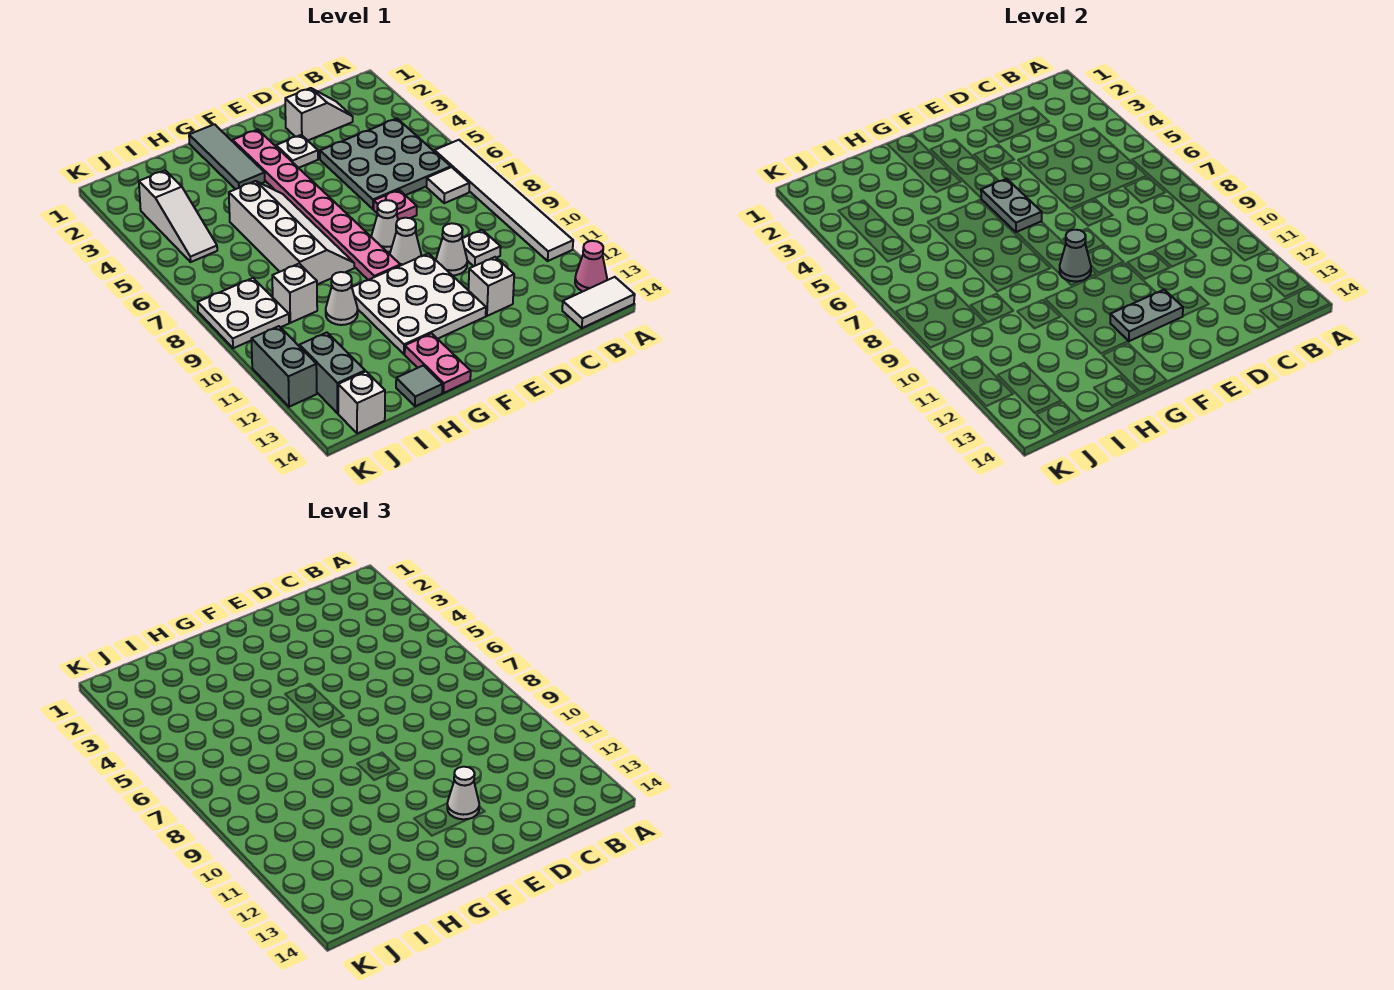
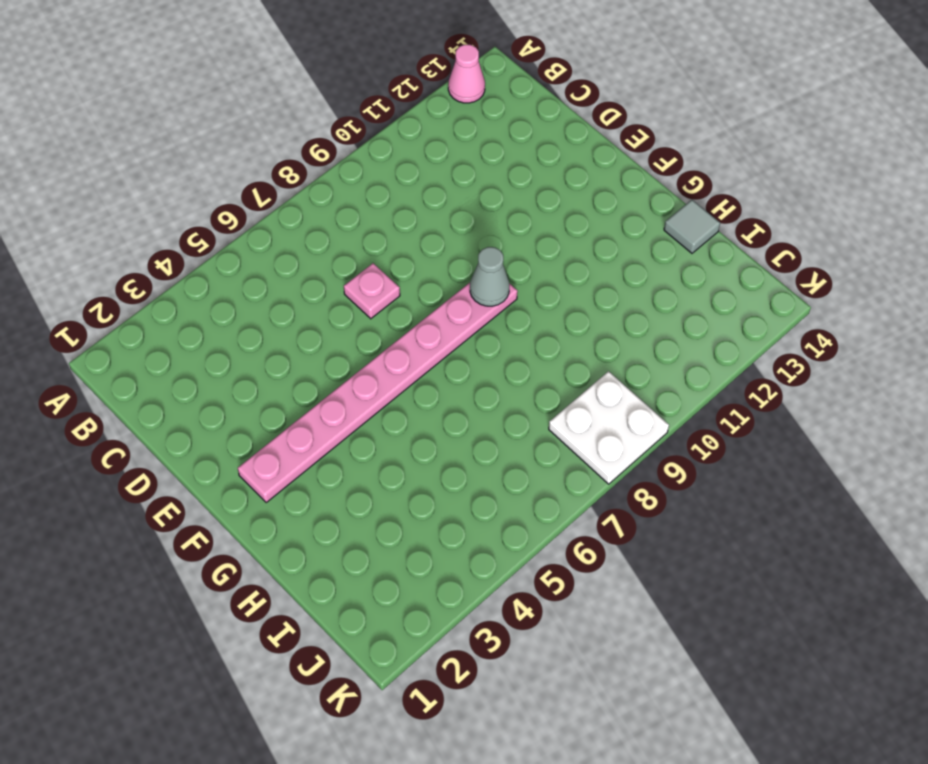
none -> white 1x6 tile [434,140,573,261]
none -> white 1x2 tile [562,277,635,328]
none -> grey 3x3 plate [320,119,451,209]
none -> white 1x1 tile [427,167,469,203]

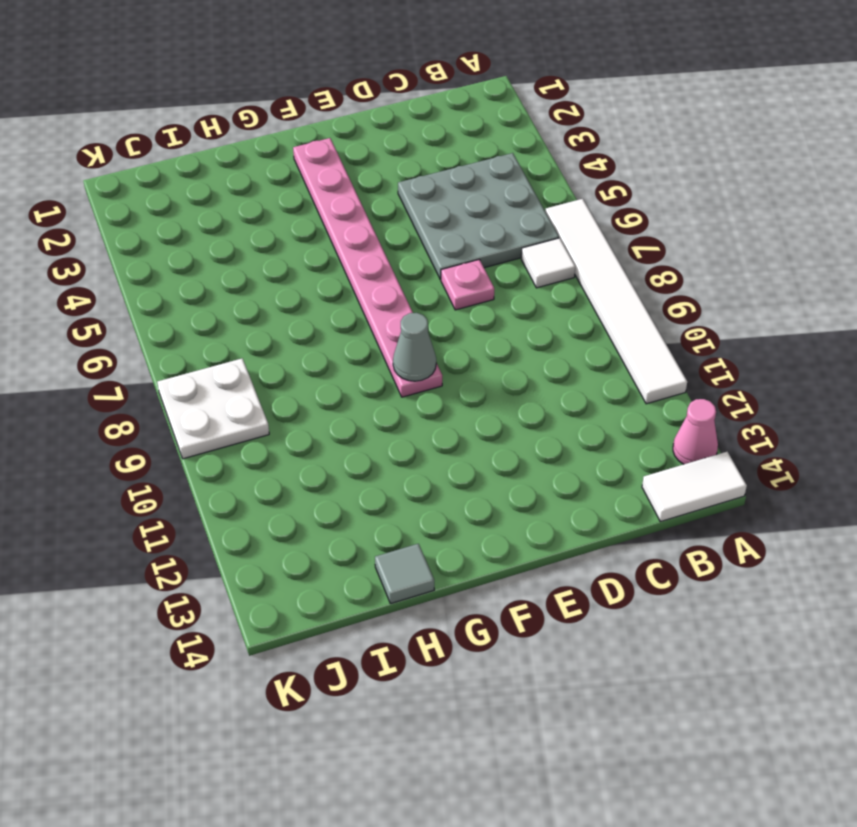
none -> white 1x2 slope [285,88,353,140]
none -> white 1x1 plate [462,230,501,266]
none -> white 1x1 cone [436,223,467,275]
none -> white 1x1 brick [468,257,514,316]

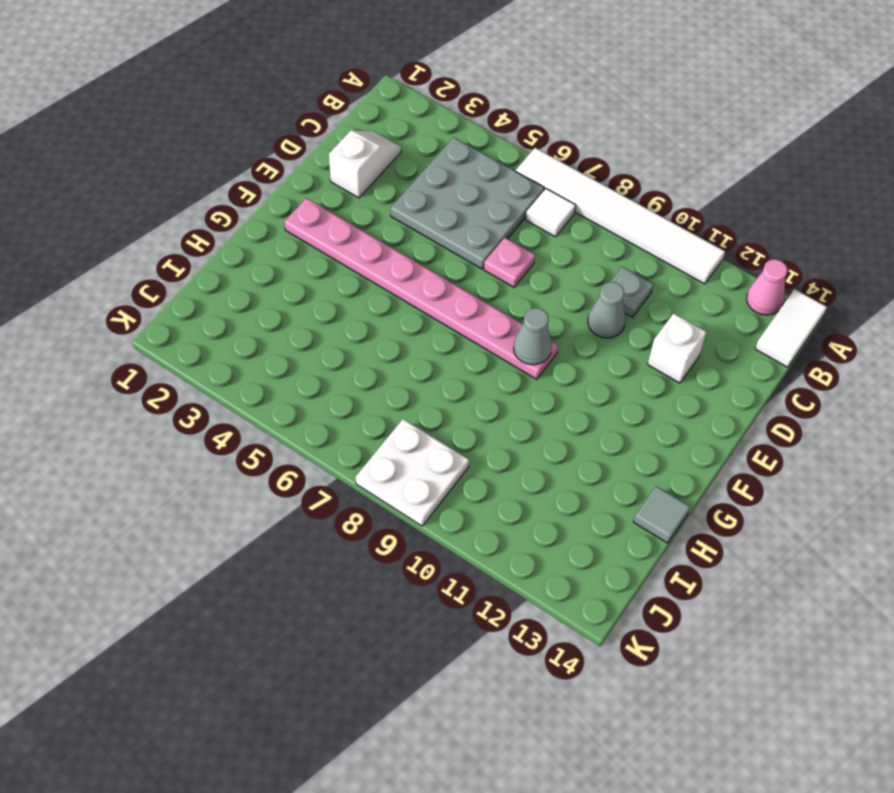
grey 1x1 plate [611,267,653,317] -> white 1x1 plate [462,230,501,266]
grey 1x1 cone [588,282,626,338] -> white 1x1 cone [436,223,467,275]
none -> white 1x1 plate [276,135,318,168]
none -> white 1x1 cone [371,200,398,252]
none -> white 1x1 cone [390,218,421,266]
none -> white 3x3 plate [352,253,486,354]

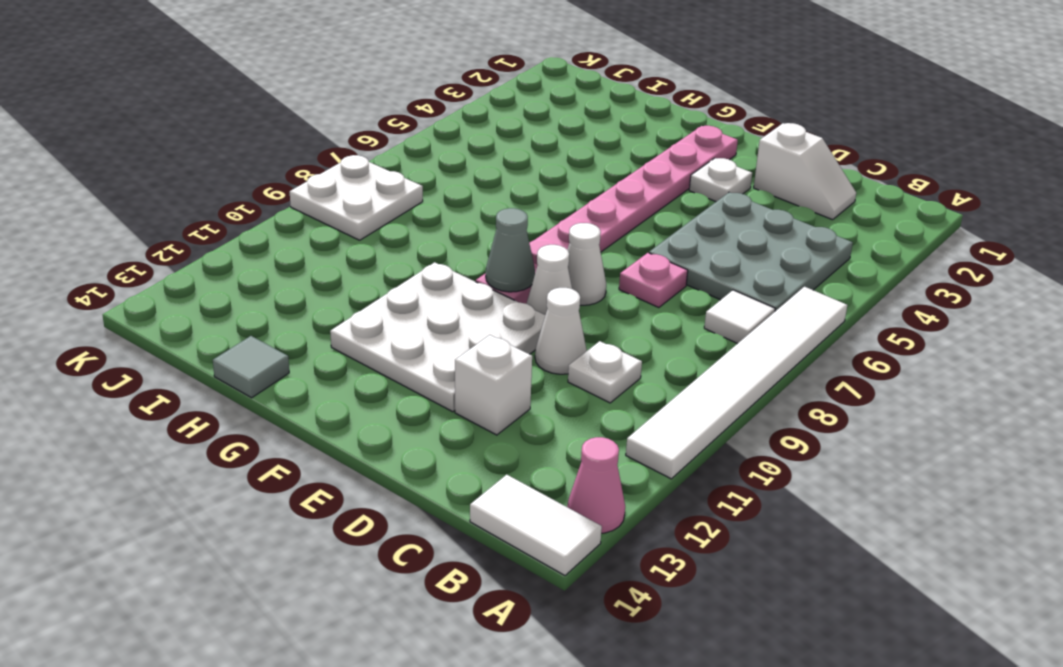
none -> grey 1x3 tile [189,124,265,189]
none -> white 2x4 slope [229,181,354,284]
none -> pink 1x2 plate [405,333,471,393]
none -> white 1x1 cone [326,272,358,325]

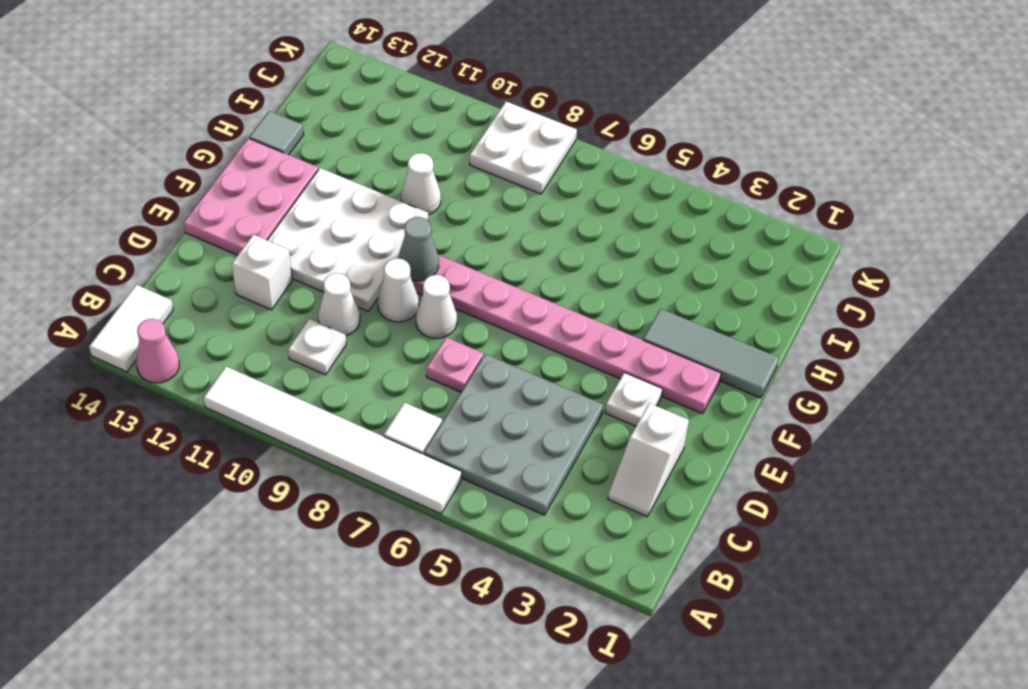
pink 2x3 plate [184,138,318,255] -> pink 1x2 plate [405,333,471,393]
none -> white 2x4 slope [229,181,354,284]
none -> white 1x1 brick [272,264,317,323]
none -> white 1x3 slope [139,170,217,262]
none -> grey 1x2 brick [300,332,365,413]

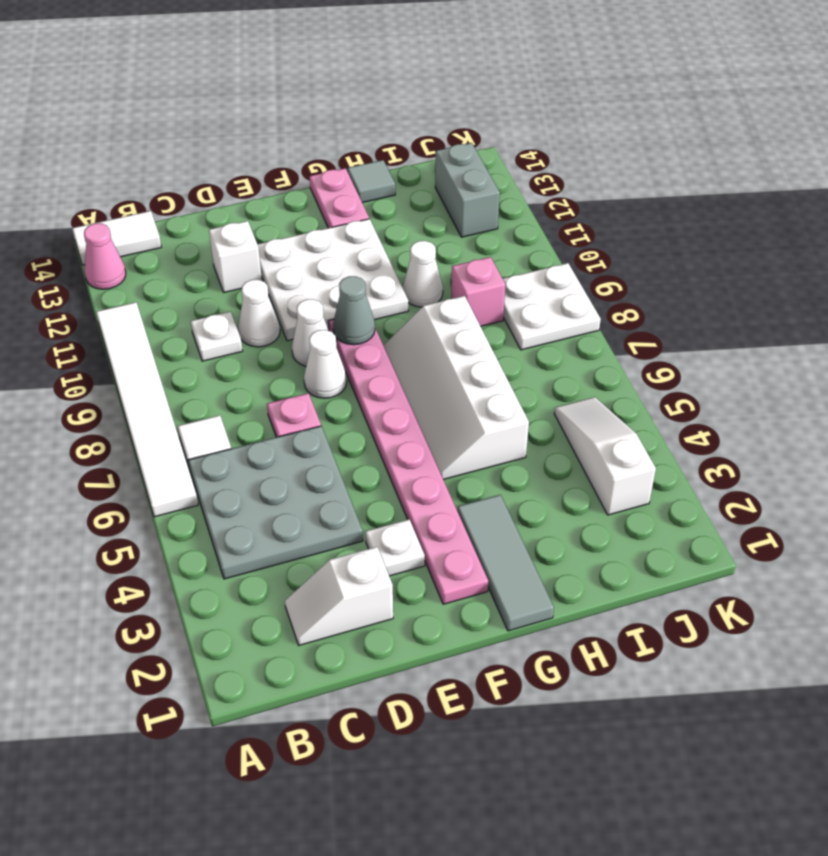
pink 1x1 brick [451,257,505,326] -> white 1x1 brick [272,264,317,323]
none -> white 1x1 brick [338,371,385,434]
none -> grey 1x2 brick [251,326,317,407]
none -> grey 1x2 plate [1110,290,1183,341]
none -> grey 1x2 plate [981,179,1042,232]

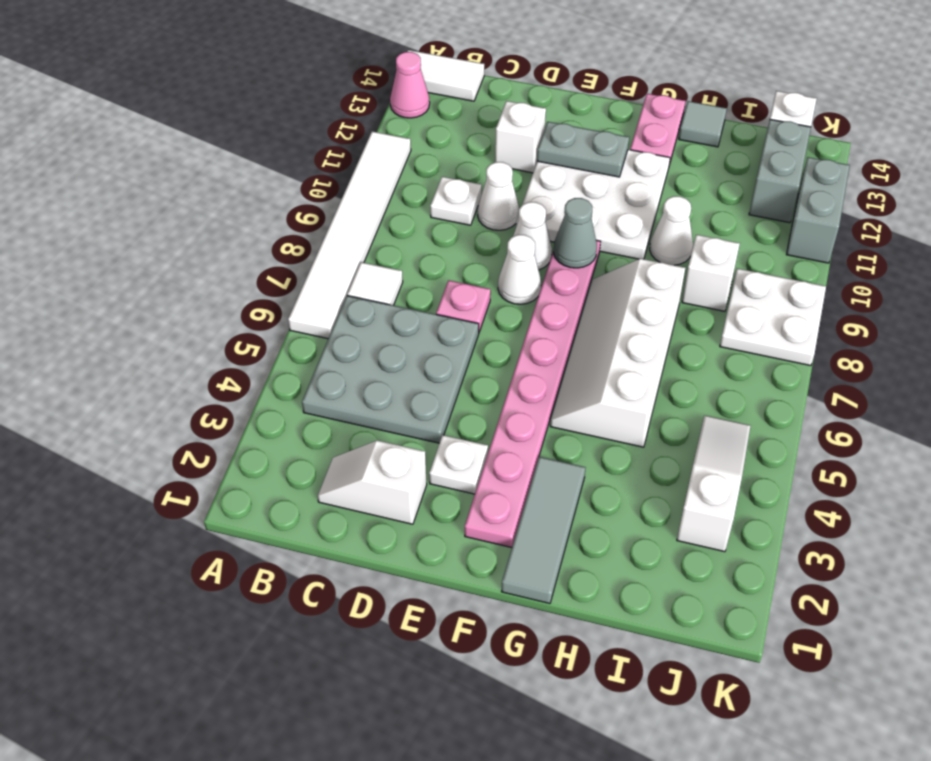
none -> grey 1x2 plate [981,179,1042,232]
none -> white 1x1 cone [447,767,479,819]

